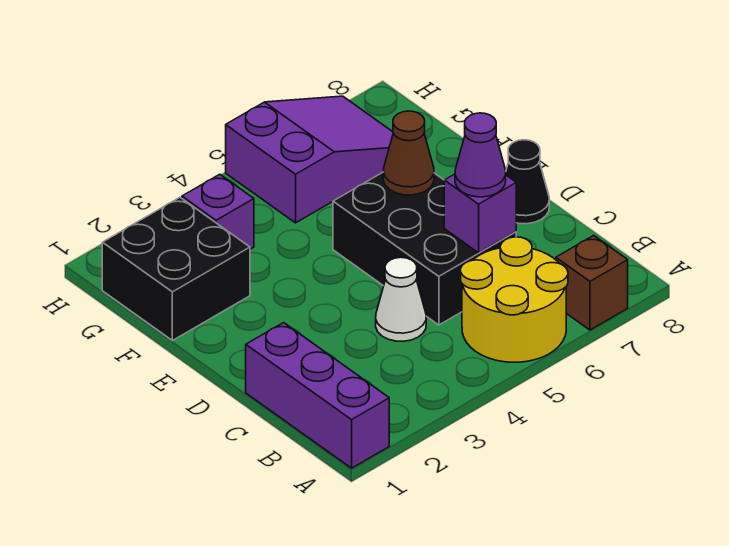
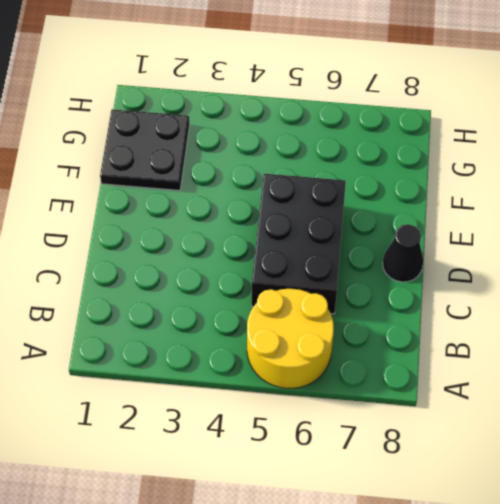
black 2x2 plate [100,109,190,190] -> black 2x2 brick [102,198,250,340]
none -> purple 1x3 brick [246,323,389,468]
none -> brown 1x1 brick [556,235,628,330]
none -> white 1x1 cone [376,257,426,341]

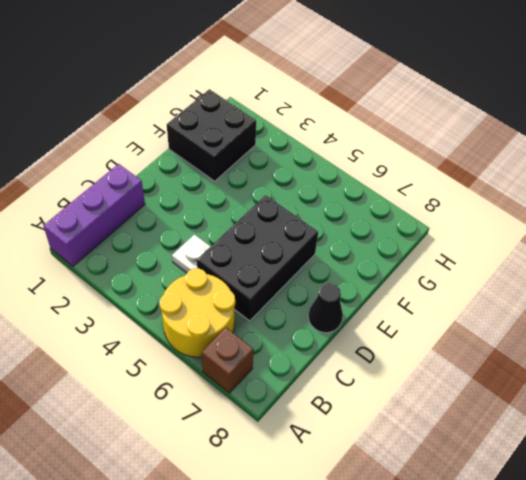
white 1x1 plate [172,235,211,273] -> white 1x1 cone [376,257,426,341]
none -> purple 1x1 brick [182,174,254,249]
none -> purple 2x3 slope [226,96,393,223]
none -> purple 1x1 brick [444,174,516,253]

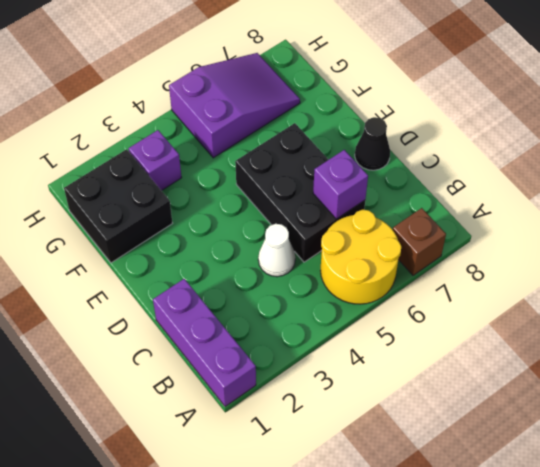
none -> brown 1x1 cone [383,111,434,195]
none -> purple 1x1 cone [455,113,506,197]

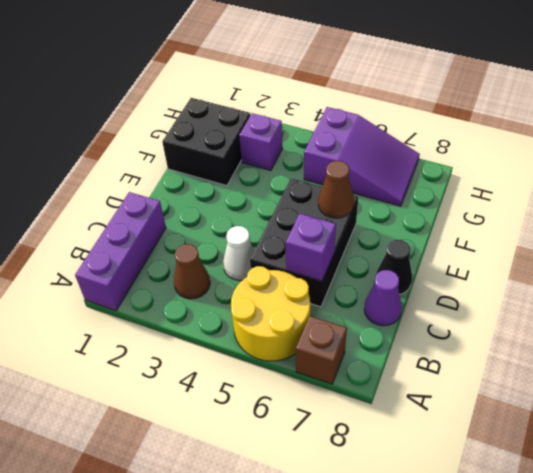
brown 1x1 cone [174,244,210,299] -> none
purple 1x1 cone [364,270,402,326] -> purple 1x1 cone moved to [455,113,506,197]

